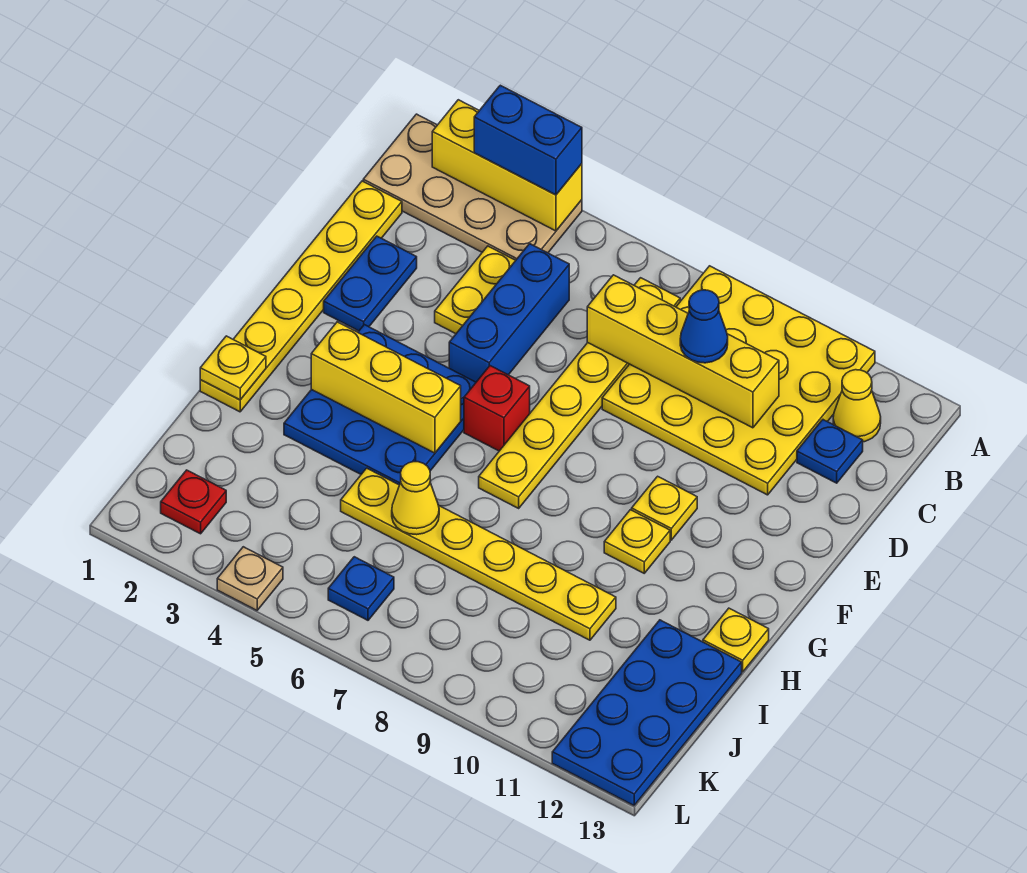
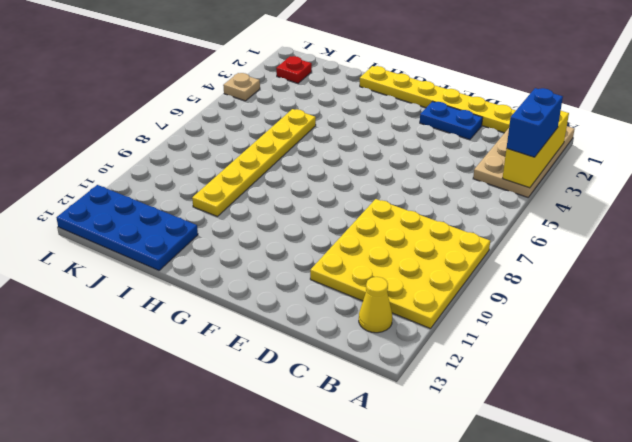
none -> yellow 1x6 plate [479,278,680,508]
none -> yellow 1x2 plate [435,246,516,334]
none -> blue 1x3 brick [449,244,569,382]

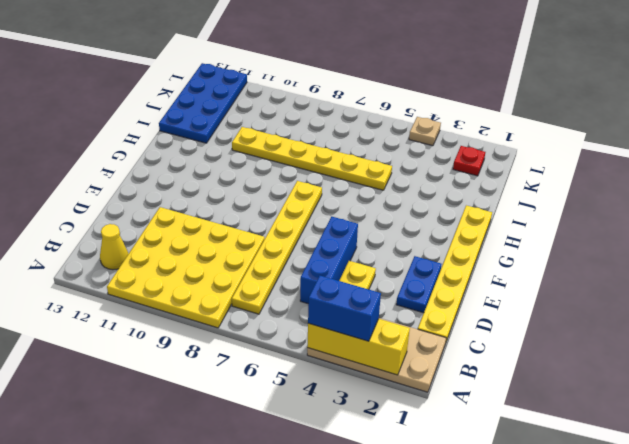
none -> blue 1x1 plate [797,420,863,483]
none -> blue 3x3 plate [284,325,476,485]
none -> red 1x1 brick [464,366,530,451]

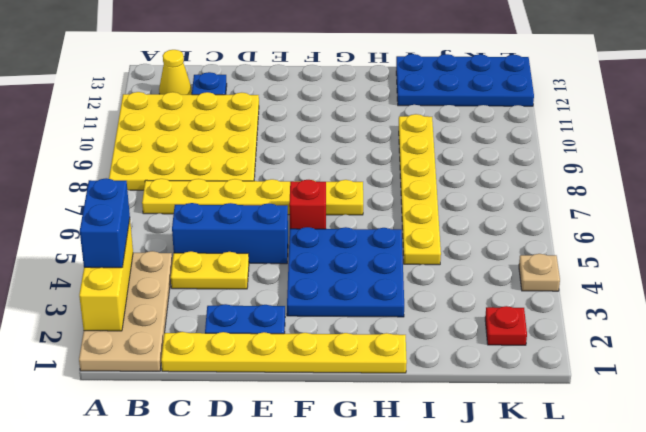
none -> yellow 1x1 plate [632,476,697,540]
none -> yellow 1x1 plate [604,510,670,573]
none -> yellow 1x1 plate [703,608,769,672]

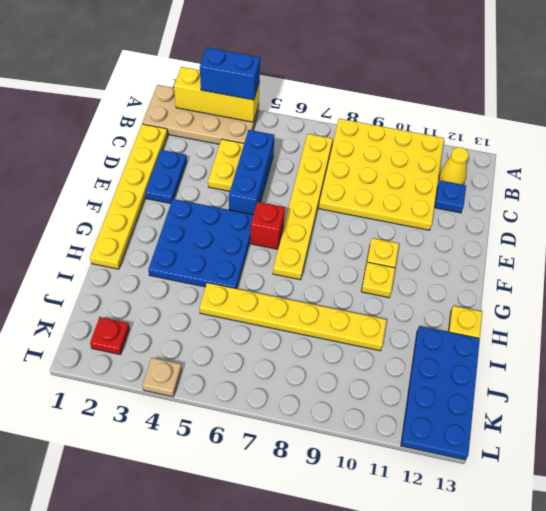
none -> blue 1x1 plate [328,557,394,620]
none -> yellow 1x4 brick [587,275,779,428]
none -> yellow 1x3 brick [311,322,461,453]

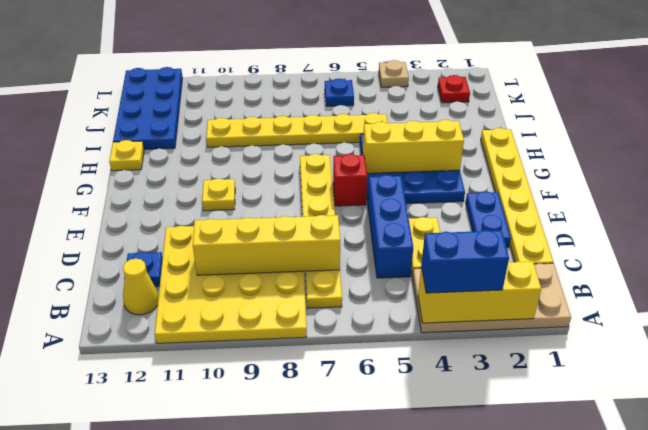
none -> yellow 1x1 plate [604,510,670,573]
none -> yellow 1x1 plate [200,336,266,400]
none -> yellow 1x1 cone [392,462,439,535]

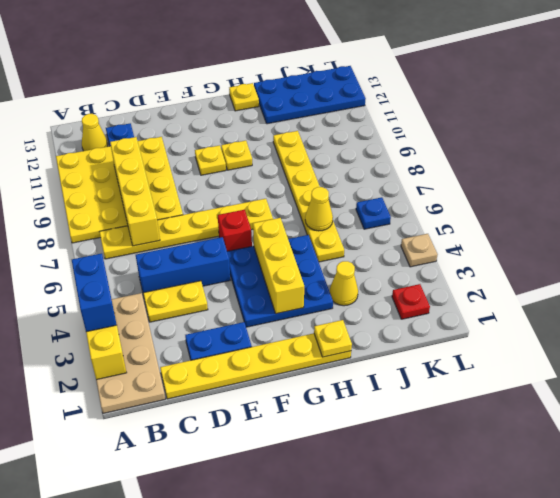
yellow 1x1 cone [330,261,358,306] -> none
none -> blue 1x1 cone [680,290,728,363]

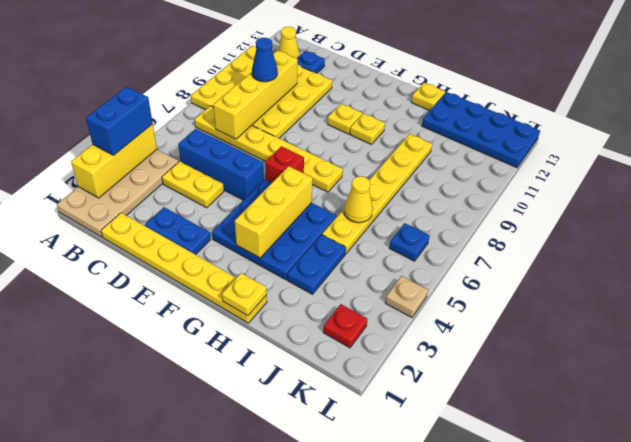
blue 1x2 plate [287,235,346,294] -> none

